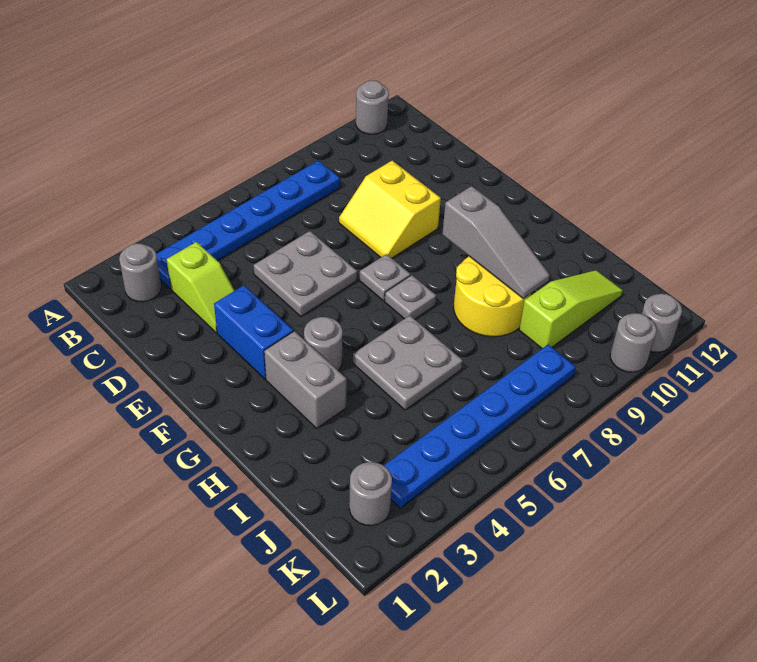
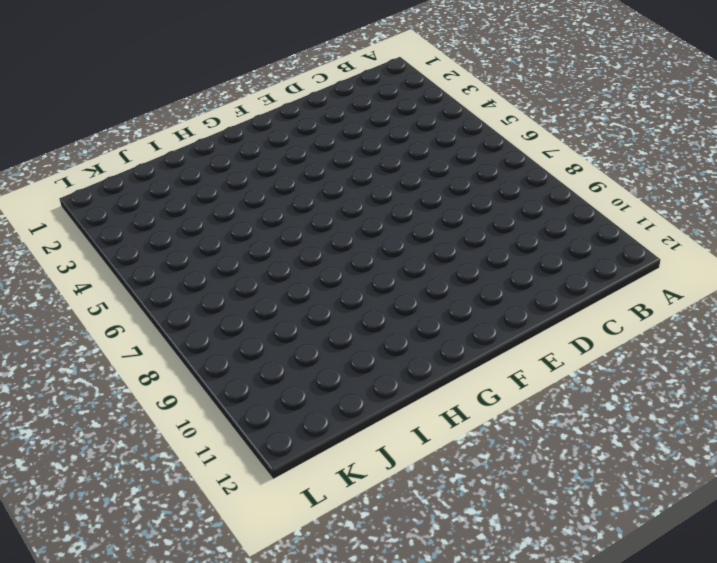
none -> grey 1x1 round brick [356,80,389,134]
none -> grey 1x1 round brick [119,243,161,302]
none -> blue 1x6 plate [156,160,340,289]

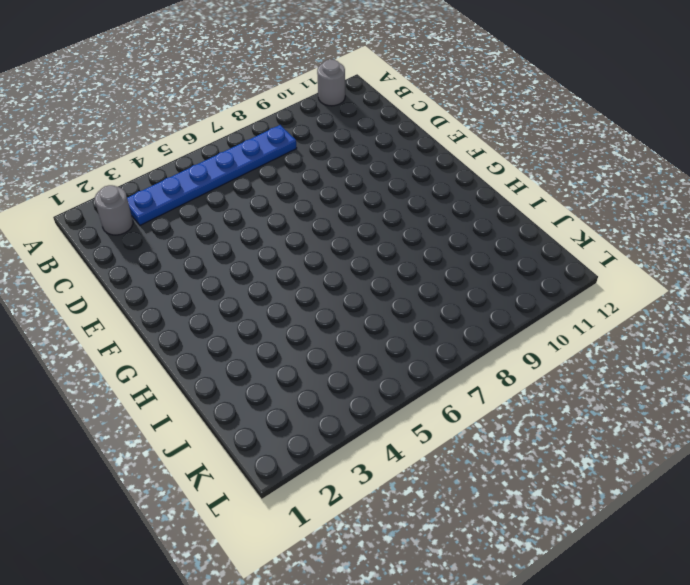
none -> lime 1x2 slope [167,242,235,333]
none -> grey 2x2 plate [254,231,357,316]
none -> yellow 2x2 slope [339,161,441,258]

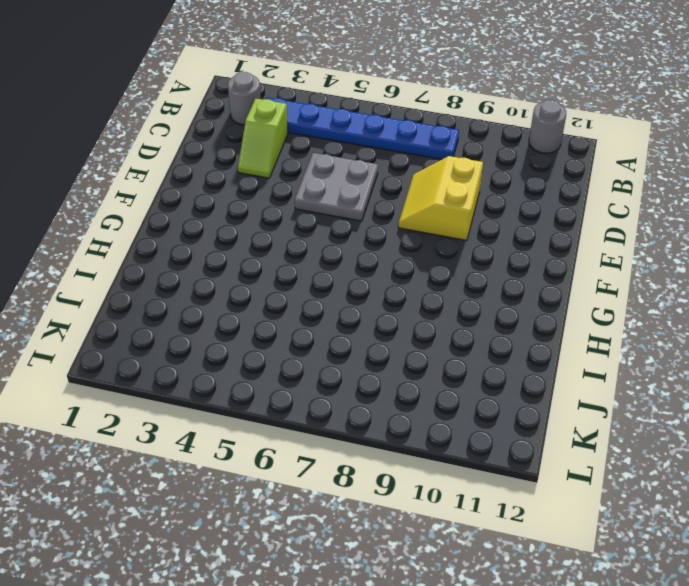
none -> blue 1x2 brick [214,285,293,379]
none -> grey 1x1 plate [360,254,411,301]
none -> grey 1x2 brick [264,331,347,428]

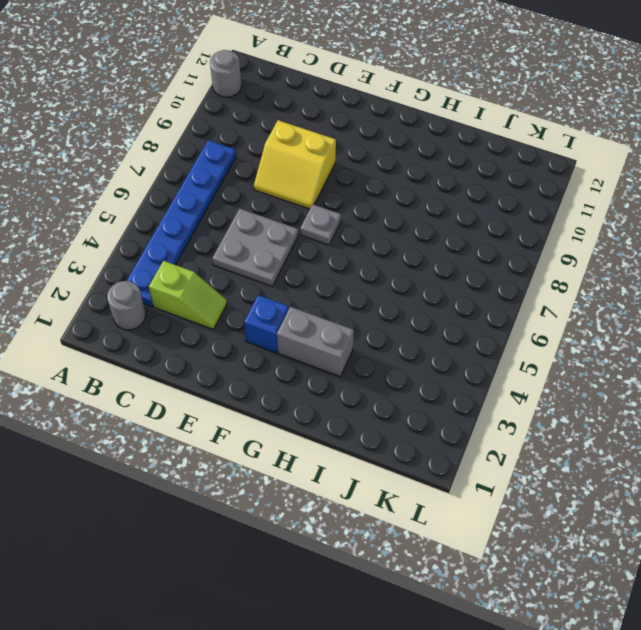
blue 1x1 brick [244,295,289,353] -> blue 1x2 brick [214,285,293,379]
none -> grey 1x1 round brick [304,317,343,370]
none -> grey 1x1 plate [385,275,436,319]
none -> grey 2x2 plate [353,316,463,410]

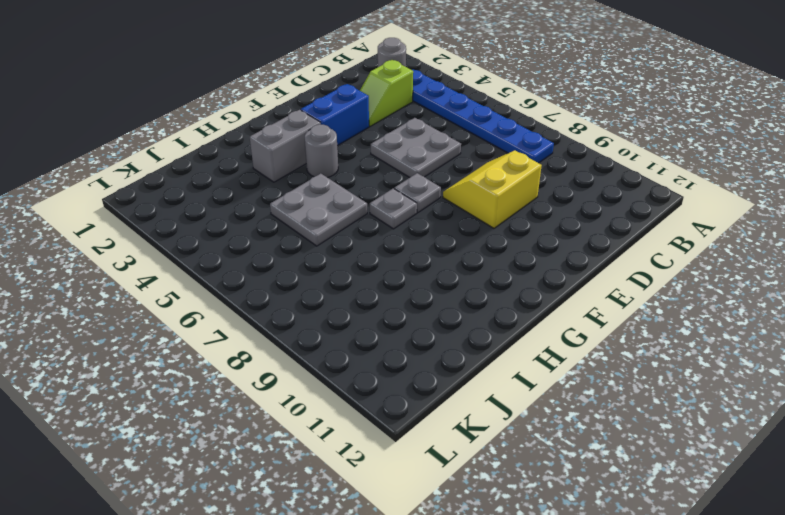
none -> grey 1x1 round brick [356,80,389,134]
none -> yellow 2x2 round brick [454,256,531,337]
none -> lime 1x3 slope [519,270,623,348]

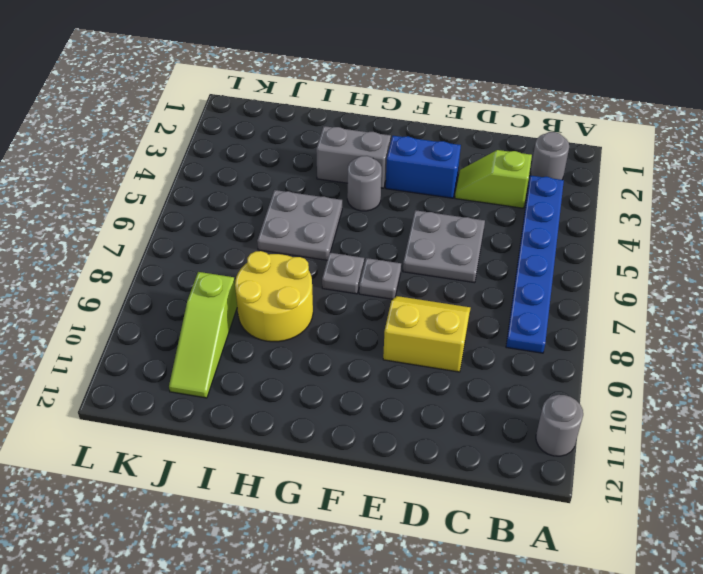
none -> grey 1x1 round brick [349,462,392,526]
none -> blue 1x6 plate [384,345,576,508]
none -> grey 1x1 round brick [610,313,656,372]

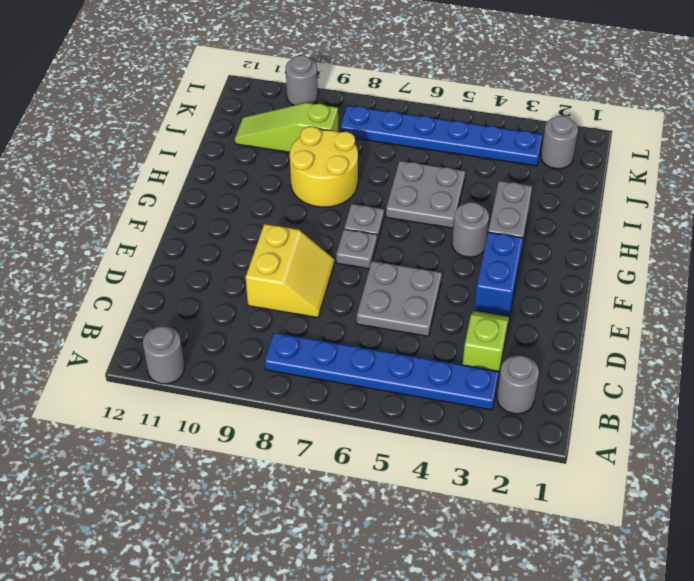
none -> grey 1x1 round brick [642,294,682,352]
none -> grey 1x3 slope [442,186,550,298]

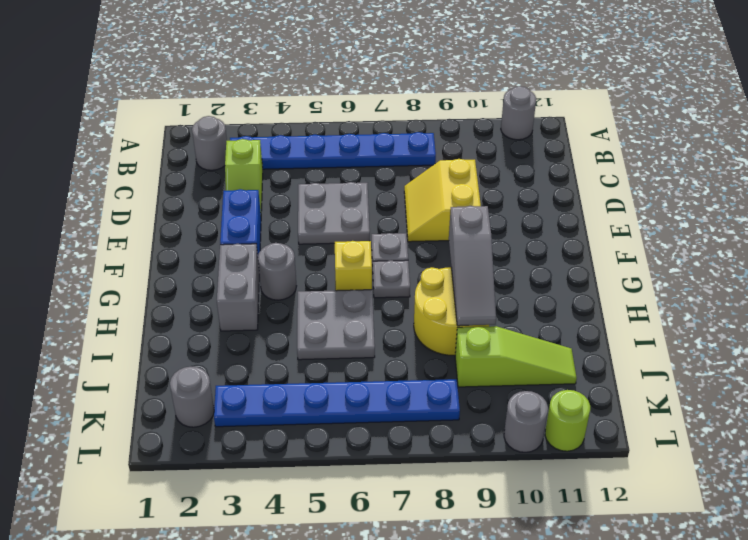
yellow 1x1 brick [335,241,372,291] -> none
lime 1x1 round brick [545,390,590,451] -> grey 1x1 round brick [642,294,682,352]

